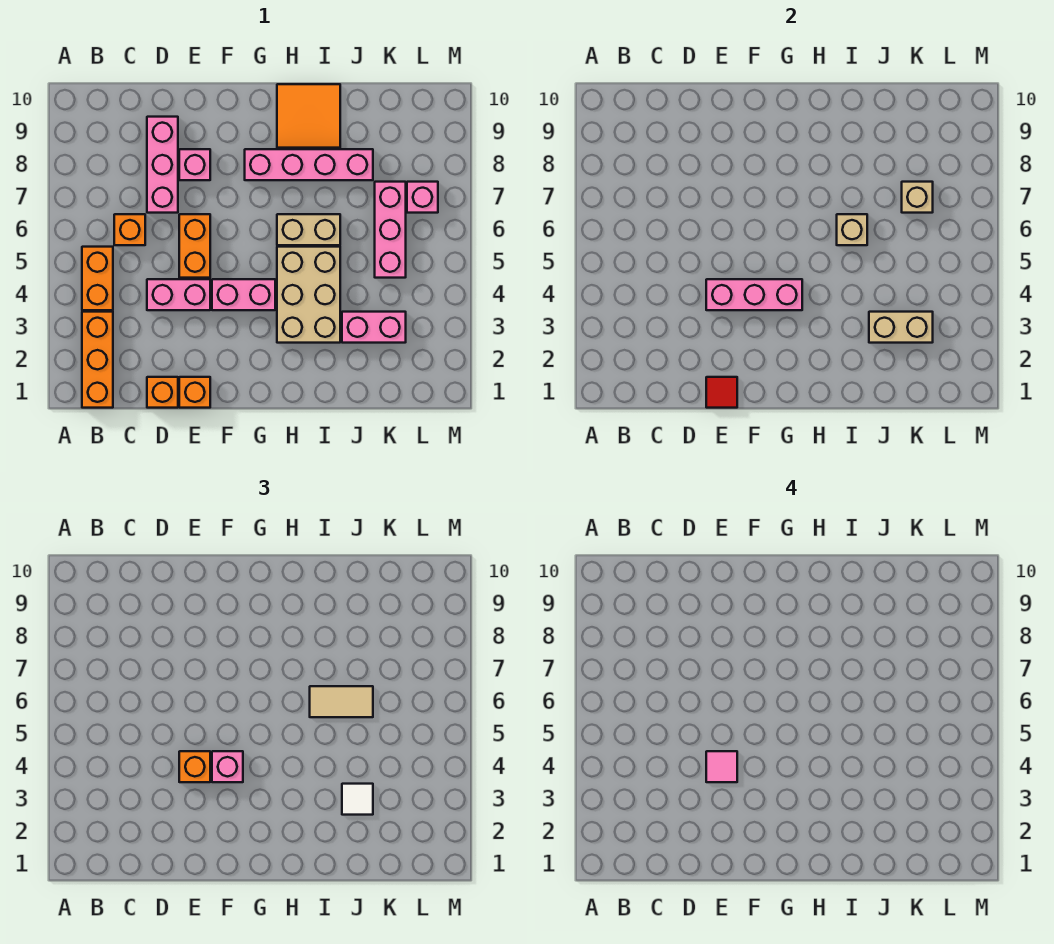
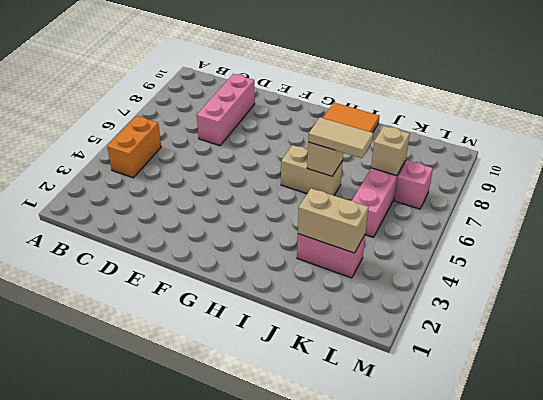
none -> orange 1x3 brick [82,312,113,408]
none -> orange 1x1 brick [114,214,145,245]
none -> orange 1x1 brick [147,377,178,408]

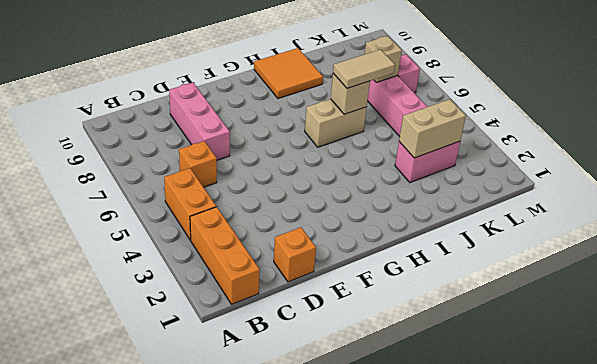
none -> pink 1x2 brick [147,279,210,310]
none -> orange 1x1 brick [179,377,210,408]
none -> orange 1x2 brick [179,214,210,278]

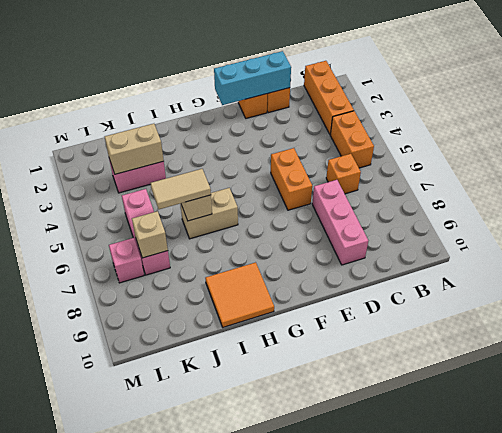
cyan 1x3 brick [214,51,291,105] -> red 1x1 tile [706,377,737,408]
none -> pink 1x2 brick [147,279,210,310]
none -> pink 1x1 brick [179,149,210,180]
none -> pink 1x2 brick [212,279,275,310]

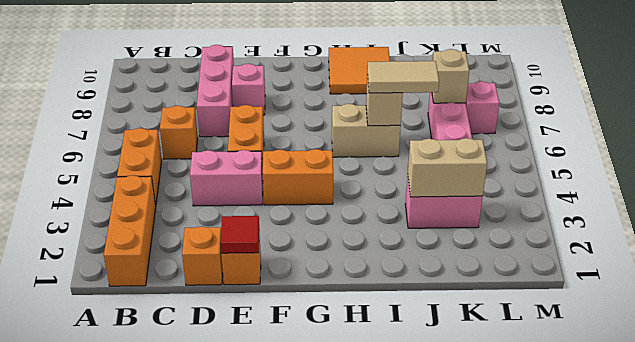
orange 1x2 brick [263,149,333,205] -> pink 1x2 brick [212,279,275,310]
none -> pink 1x4 brick [245,149,373,180]
none -> tan 2x3 brick [277,247,340,343]
none -> pink 1x3 brick [706,279,802,310]

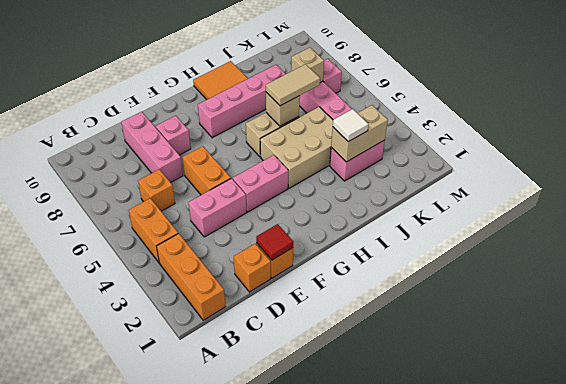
tan 2x3 brick [260,107,333,188] -> tan 2x3 brick turned to [277,247,340,343]
none -> pink 1x3 brick [706,279,802,310]
none -> orange 1x1 brick [179,751,210,782]
none -> pink 1x1 brick [212,751,243,782]

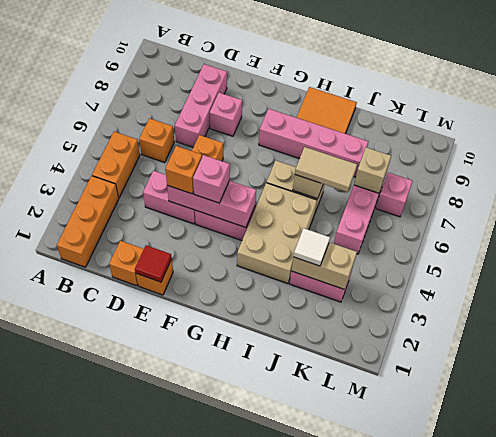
none -> pink 1x1 tile [706,751,737,782]

